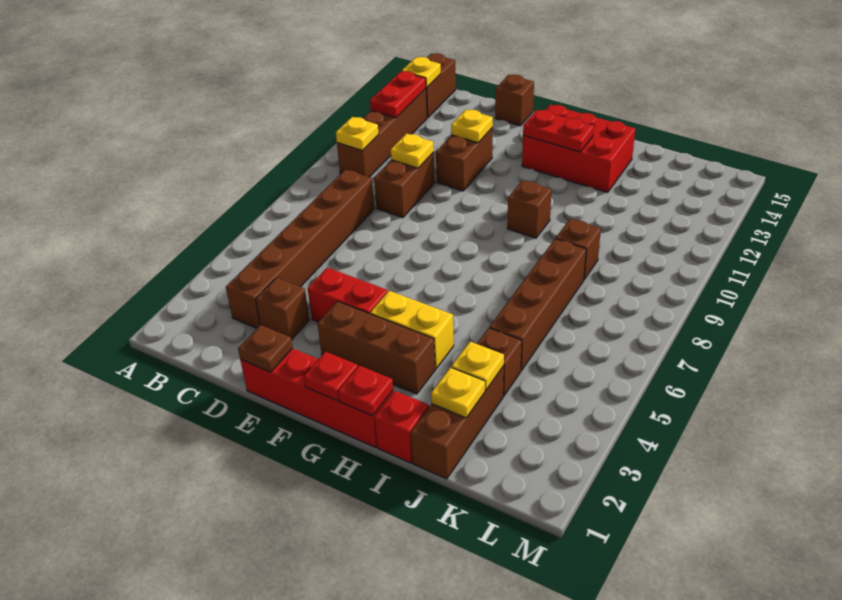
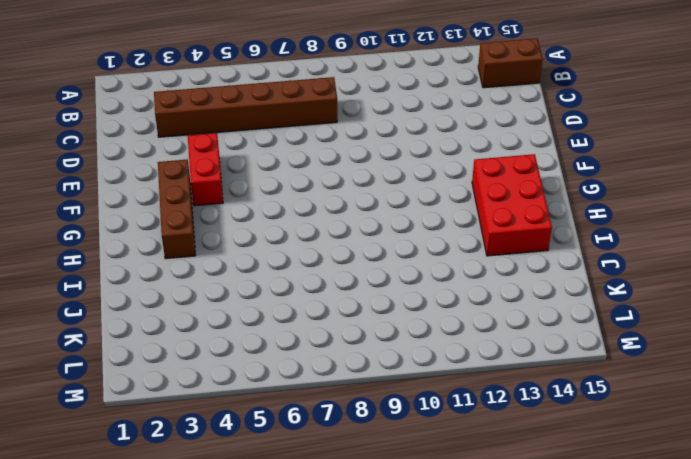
none -> brown 1x4 brick [337,89,427,177]
none -> brown 1x1 brick [256,278,310,340]
none -> brown 1x2 brick [374,153,435,218]

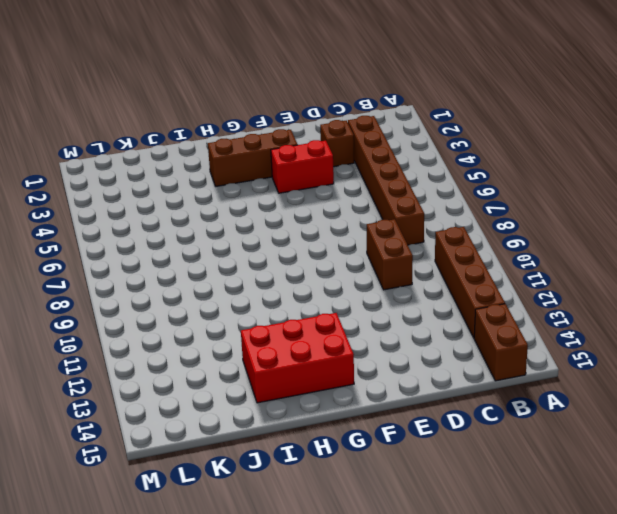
none -> red 1x4 brick [240,348,394,448]
none -> brown 1x2 brick [436,128,492,191]
none -> brown 1x1 brick [495,75,534,126]

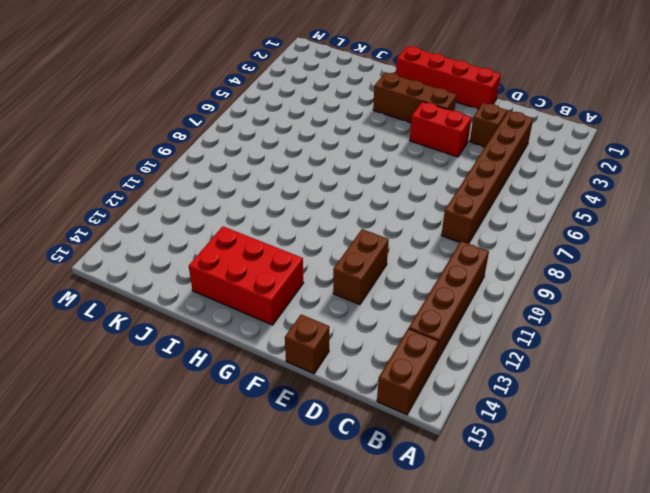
none -> brown 1x2 brick [374,153,435,218]
none -> yellow 1x2 brick [370,291,454,369]
none -> brown 1x1 brick [507,180,552,238]

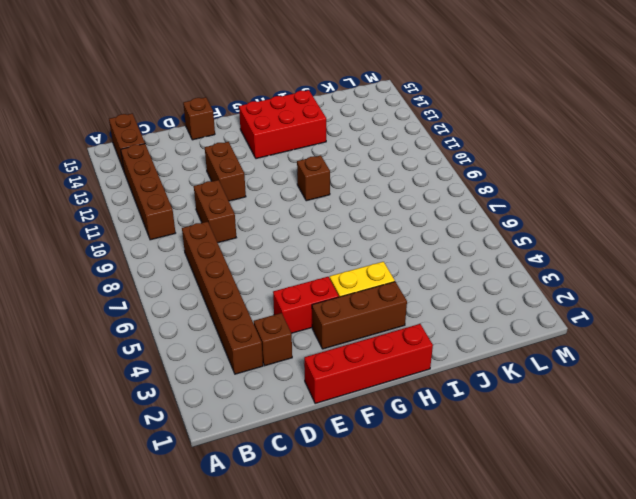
none -> red 1x1 brick [374,391,429,463]
none -> brown 1x3 brick [411,366,504,479]
none -> brown 1x1 brick [477,328,522,396]

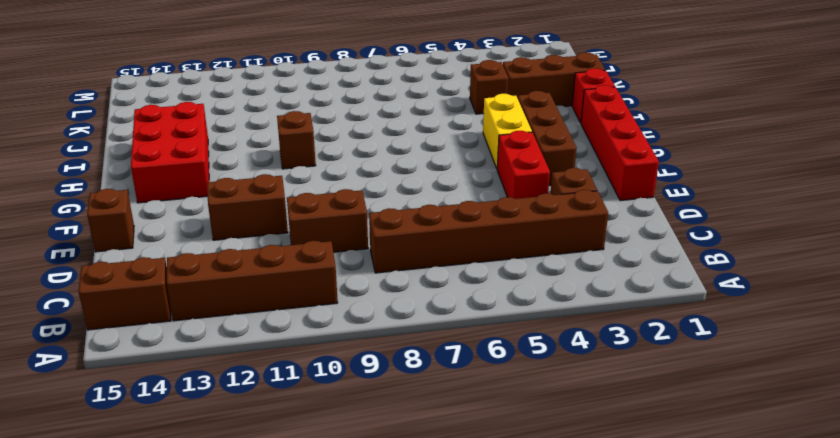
none -> brown 1x4 brick [489,239,586,370]
none -> brown 1x1 brick [556,219,601,279]
none -> yellow 1x1 plate [336,117,379,151]

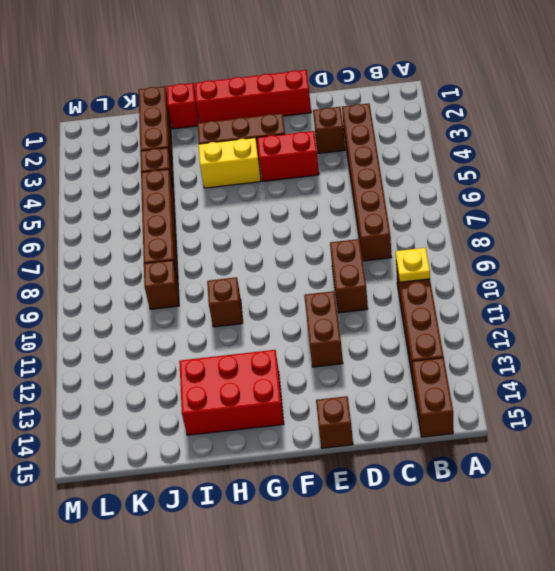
none -> red 1x2 plate [370,71,426,118]
none -> yellow 1x1 plate [402,57,441,87]
none -> yellow 1x1 plate [391,133,434,168]

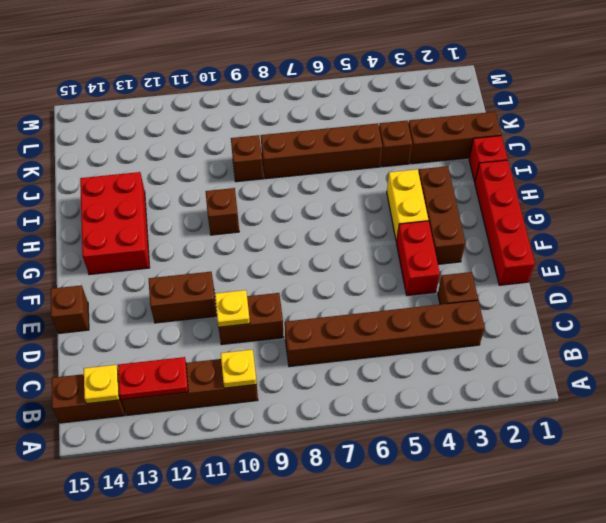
none -> brown 1x1 plate [238,325,293,372]
none -> yellow 1x1 plate [451,109,493,143]
none -> red 1x1 plate [304,352,358,401]

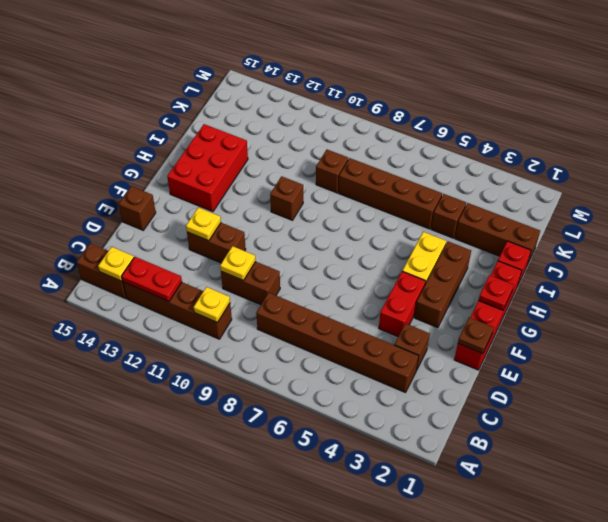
none -> red 1x2 plate [523,110,594,152]
none -> red 1x1 plate [338,365,393,416]
none -> yellow 1x1 plate [431,367,485,418]

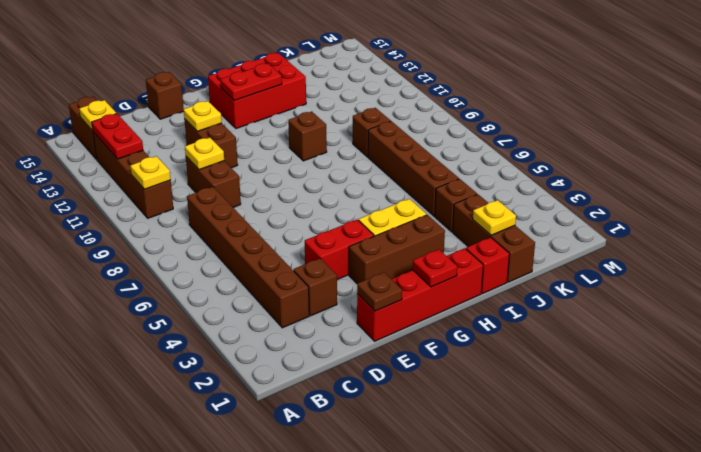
none -> red 1x1 plate [338,365,393,416]
none -> yellow 1x1 plate [451,342,504,390]

